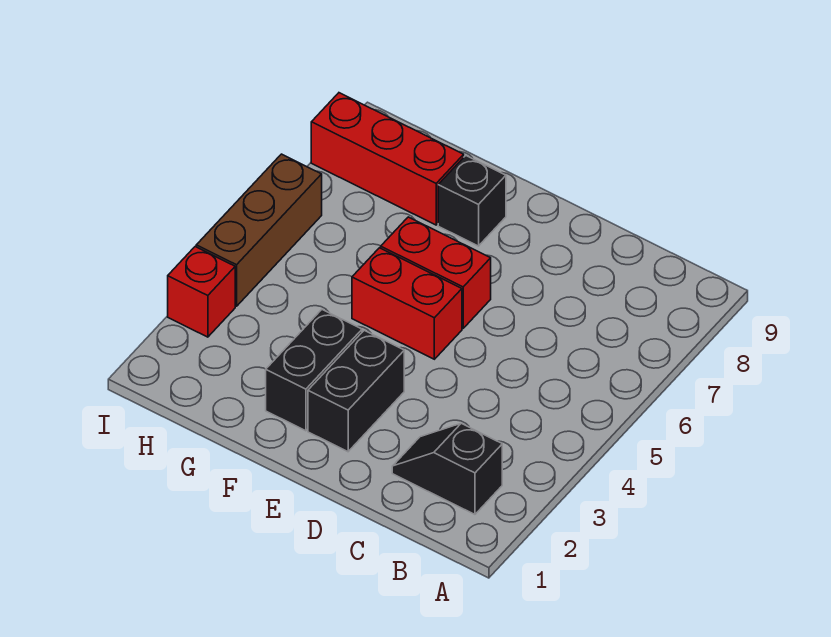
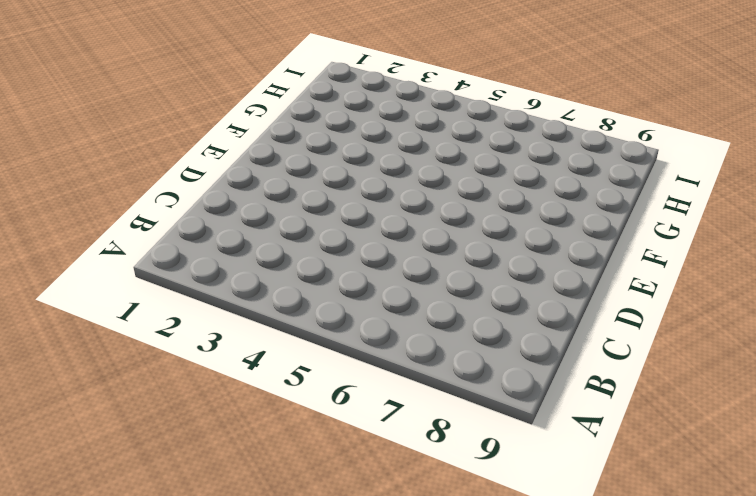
none -> black 1x2 slope [392,423,502,514]
none -> black 1x2 brick [308,330,404,452]

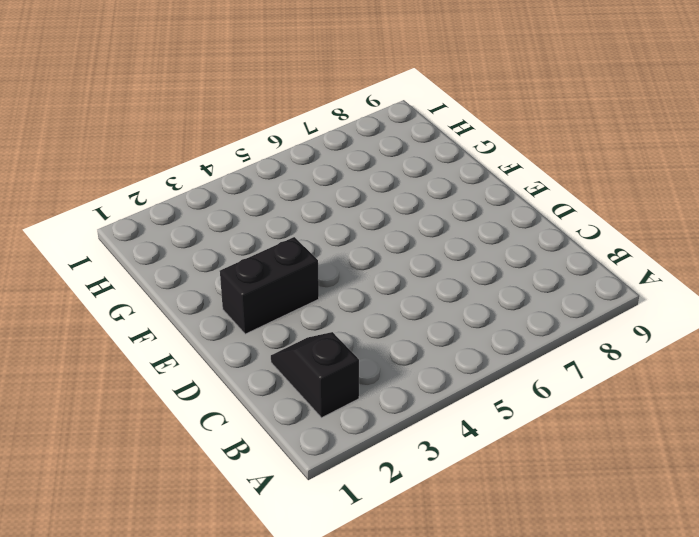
none -> red 1x2 brick [352,248,462,359]
none -> red 1x2 brick [381,217,491,328]

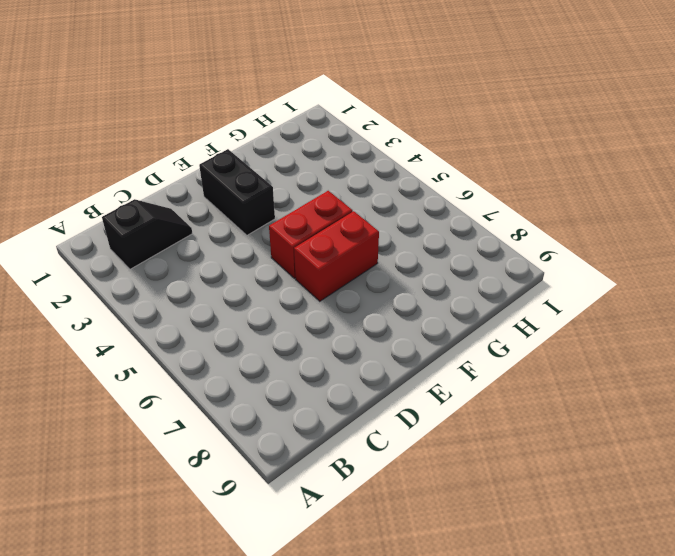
none -> black 1x2 brick [266,310,362,431]
none -> black 1x1 brick [438,156,506,246]

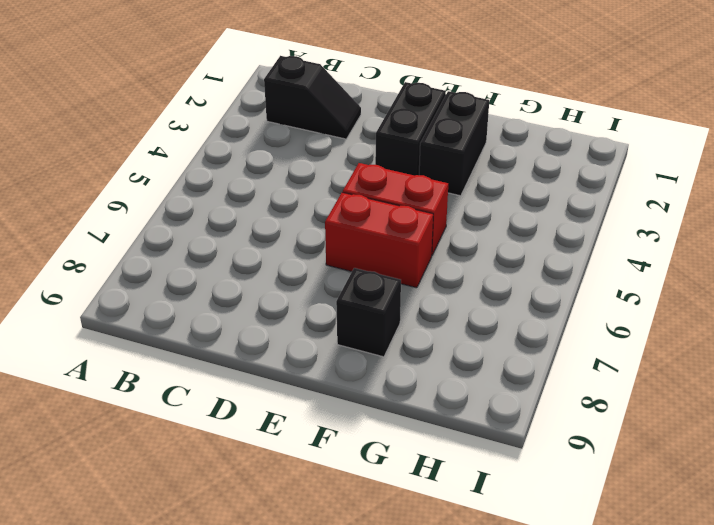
none -> red 1x3 brick [311,93,464,225]
none -> red 1x1 brick [168,247,235,337]

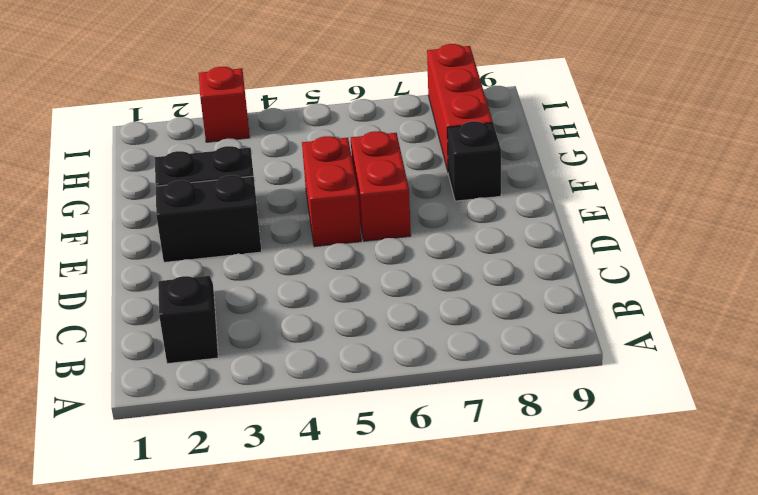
none -> brown 1x3 brick [196,154,322,306]

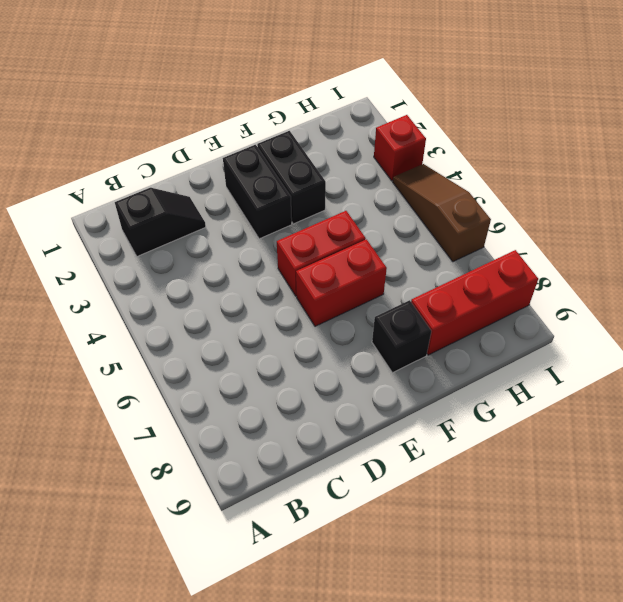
brown 1x3 slope [393,164,491,262] -> brown 1x3 brick [196,154,322,306]

